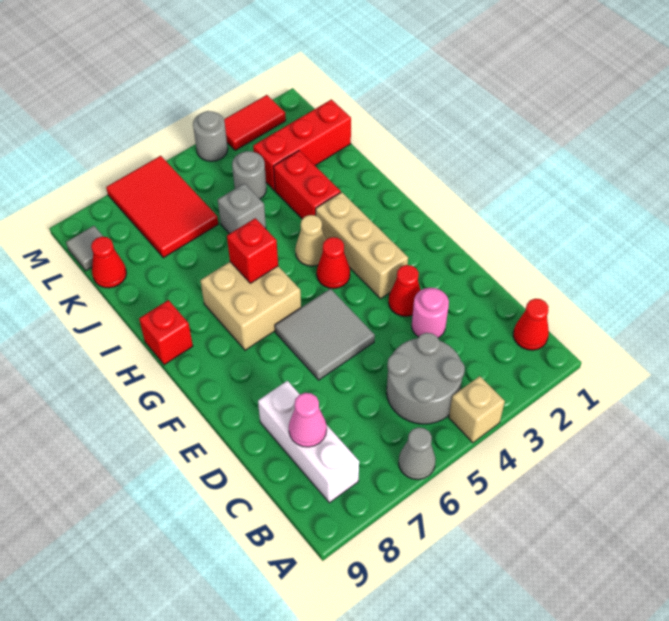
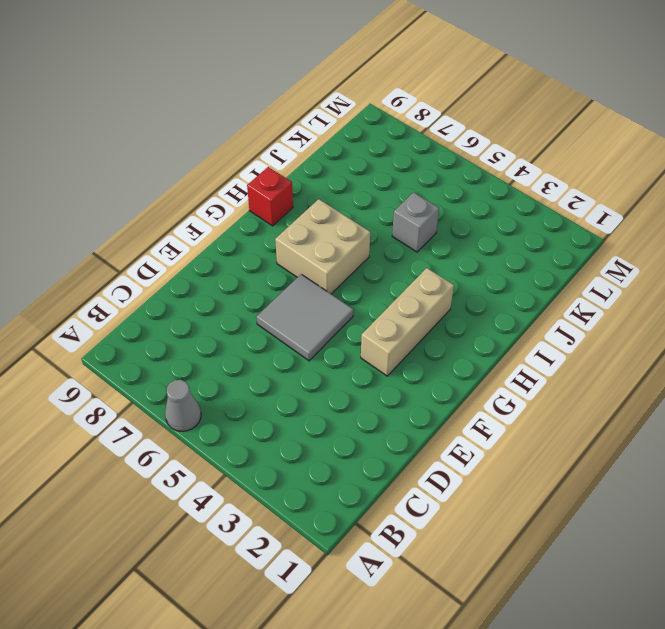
none -> tan 1x1 brick [449,376,505,443]
none -> red 1x1 cone [513,299,549,350]
none -> grey 2x2 round brick [387,333,465,424]

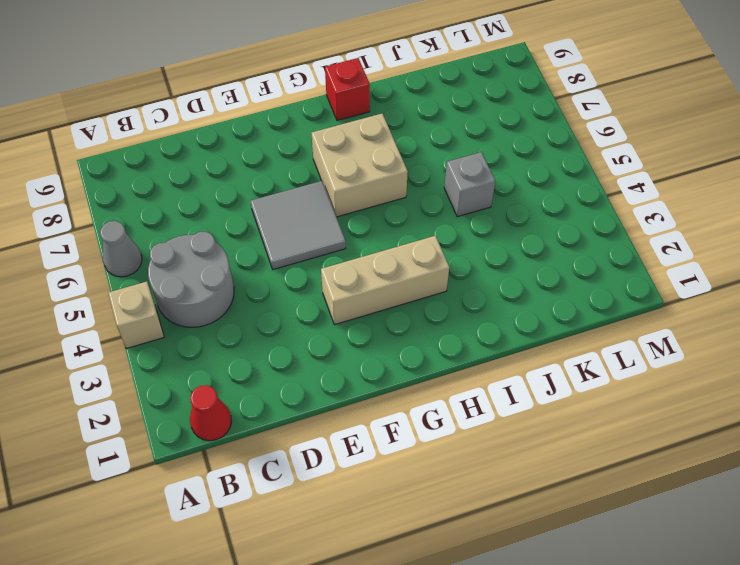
none -> white 1x3 brick [258,381,359,503]
none -> pink 1x1 round brick [412,288,449,338]
none -> red 1x1 cone [389,265,420,316]

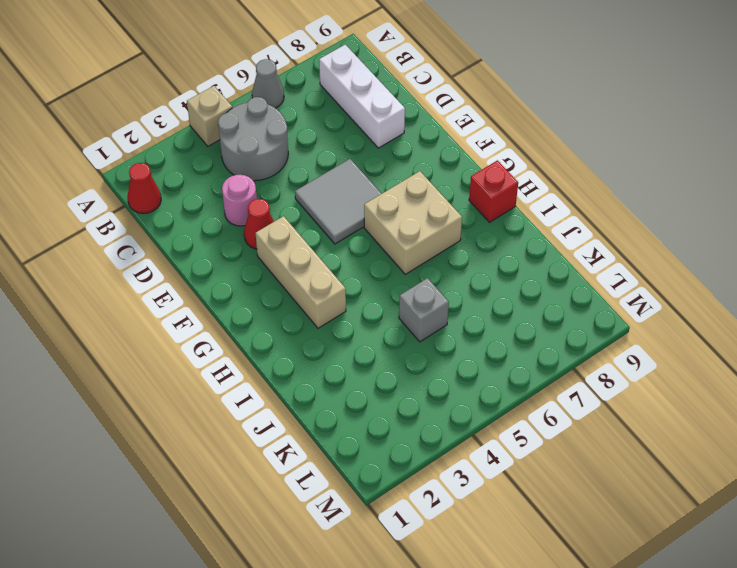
none -> red 1x1 cone [317,237,350,289]
none -> tan 1x1 cone [295,215,326,266]
none -> red 1x2 brick [273,151,341,219]

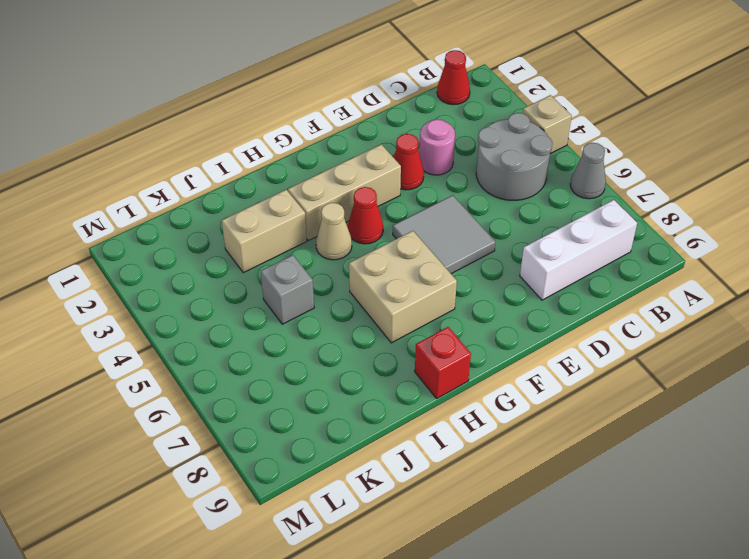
tan 1x2 brick [222,190,307,273] -> red 1x2 brick [273,151,341,219]
none -> red 1x3 brick [253,100,351,190]
none -> grey 1x1 round brick [232,151,267,199]
none -> red 2x3 tile [106,156,218,258]

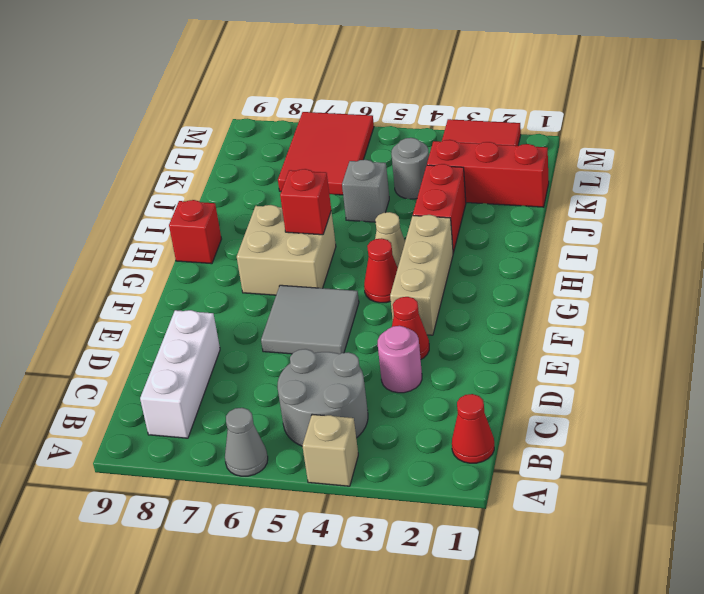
none -> red 1x1 cone [91,237,126,288]
none -> grey 1x1 tile [66,226,103,271]
none -> grey 1x1 round brick [193,111,228,161]

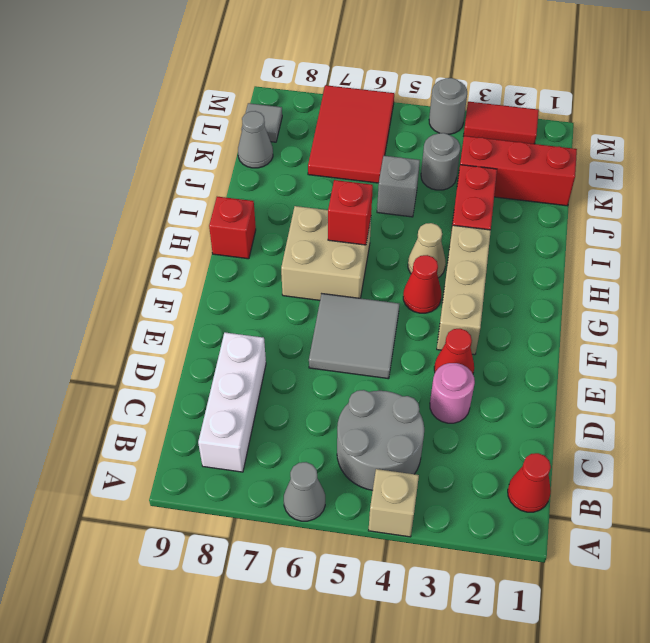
grey 1x1 cone [238,111,273,168] -> red 1x1 cone [91,237,126,288]
none -> pink 1x1 cone [289,393,327,447]

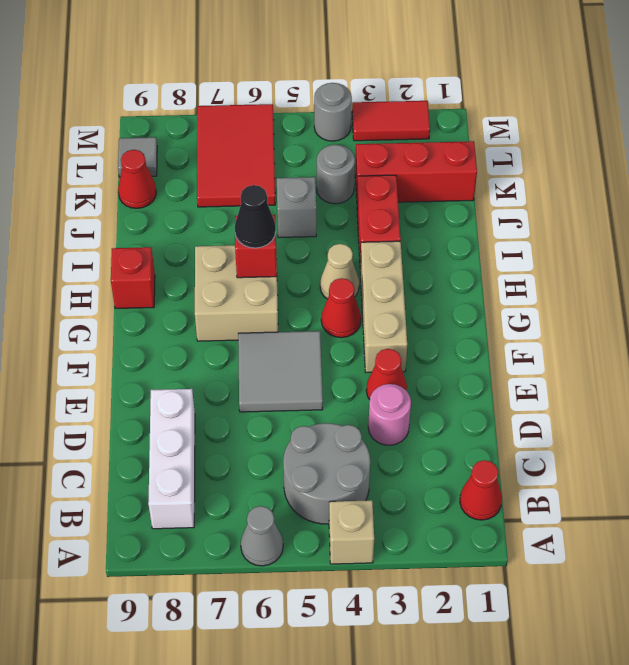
black 1x1 cone [235,185,276,248] -> none
none -> pink 1x1 cone [289,393,327,447]

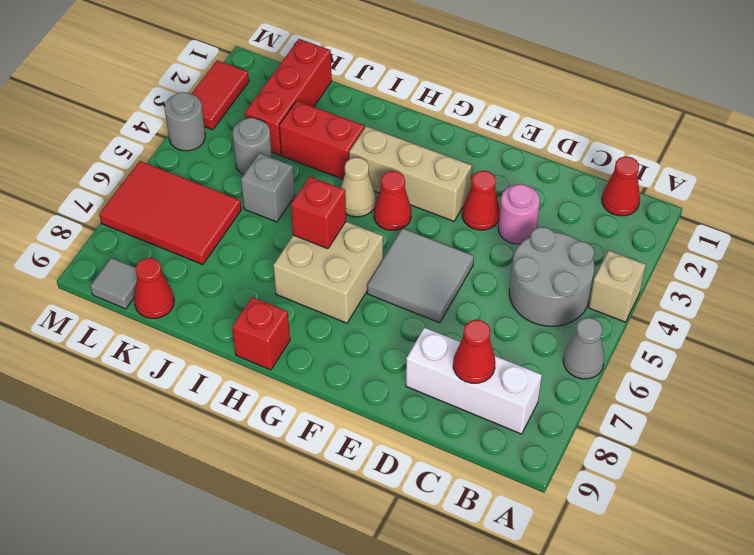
red 1x1 cone [453,320,495,383] -> pink 1x1 cone [289,393,327,447]

